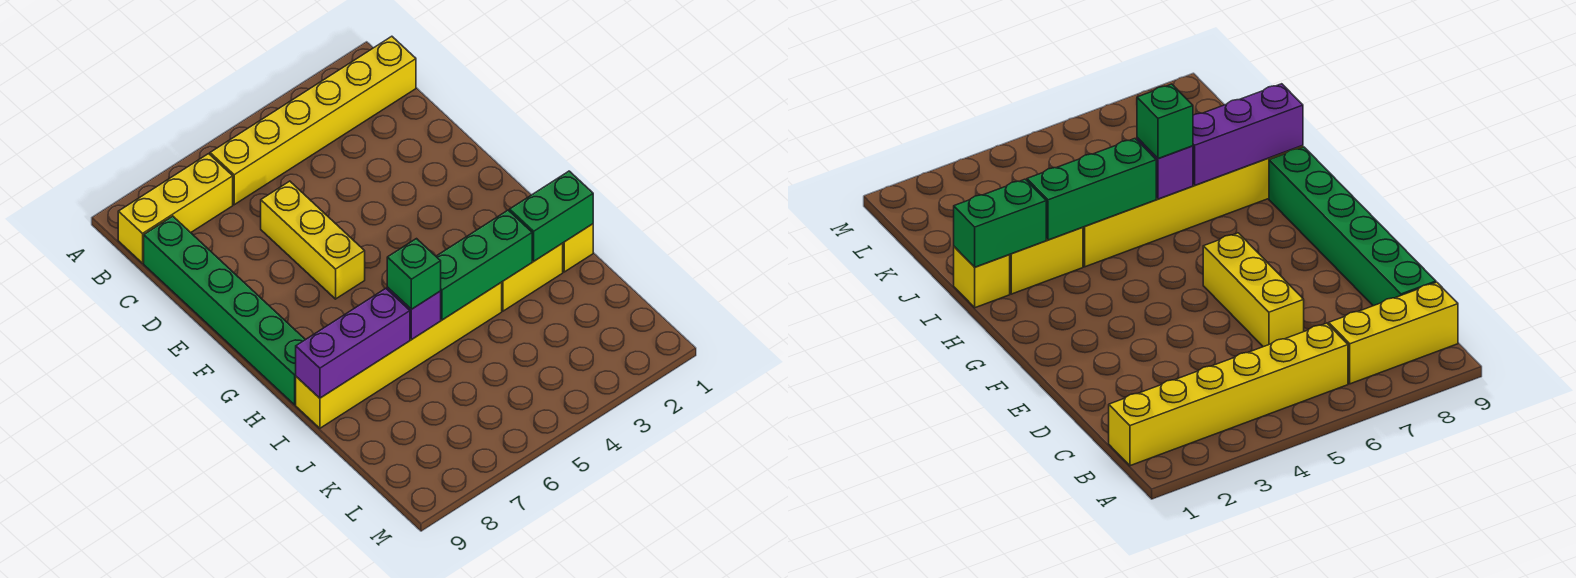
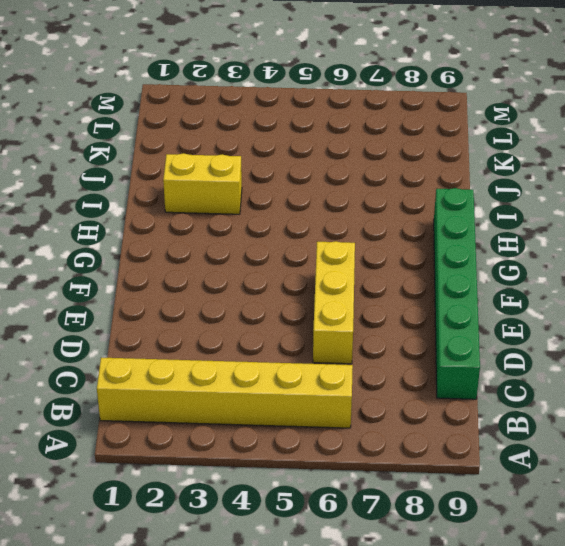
none -> yellow 1x3 brick [118,154,233,263]
none -> yellow 1x1 brick [563,224,593,272]
none -> yellow 1x6 brick [296,282,502,428]

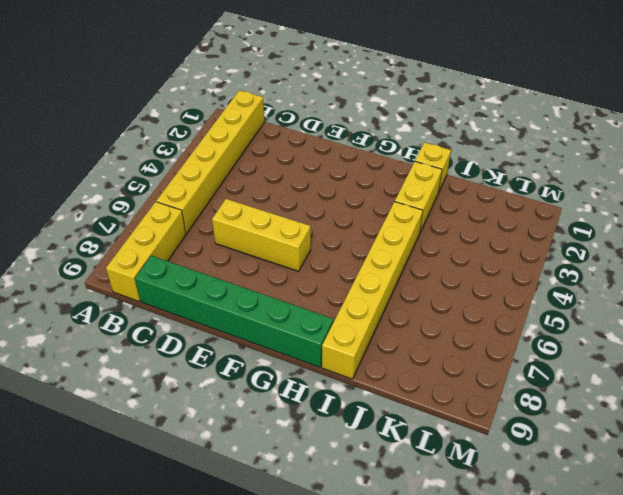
none -> green 1x2 brick [510,171,593,261]
none -> green 1x3 brick [436,210,532,320]
none -> purple 1x1 brick [387,288,441,339]

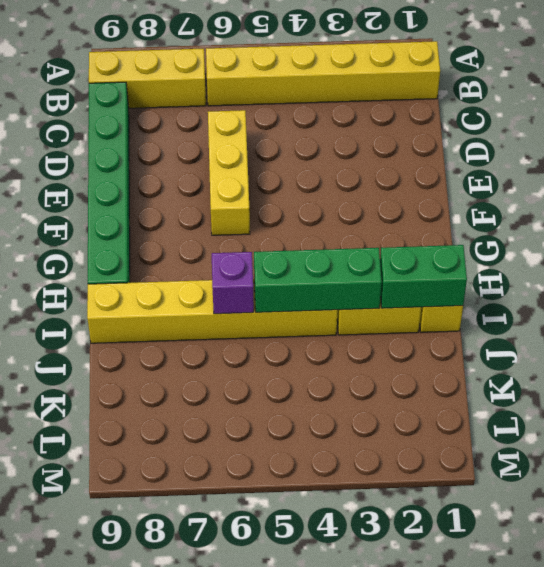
none -> purple 1x3 brick [296,288,410,398]
none -> green 1x1 brick [387,239,441,309]

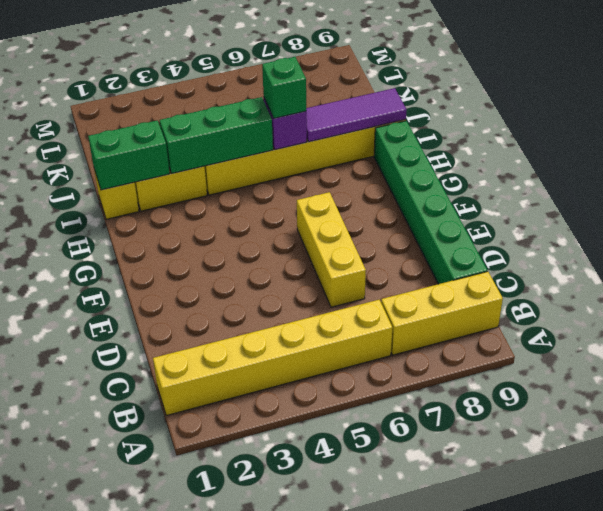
purple 1x3 tile [306,88,407,142] -> purple 1x3 brick [296,288,410,398]

